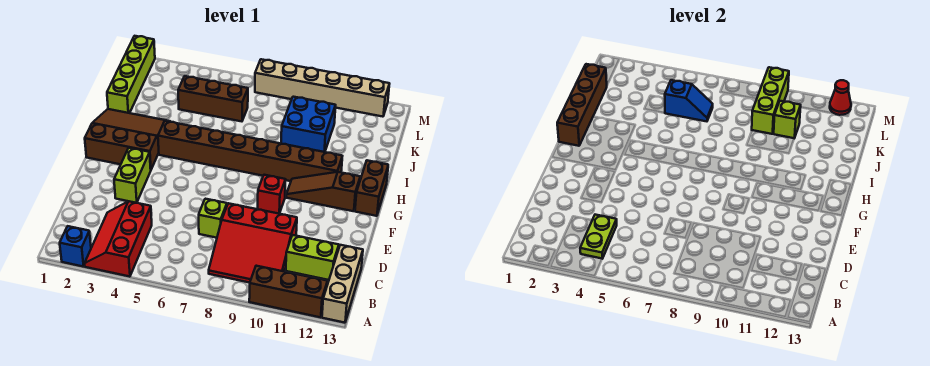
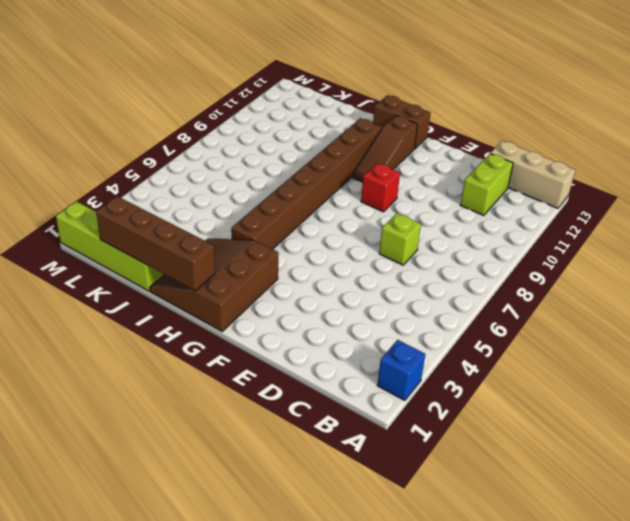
none -> red 2x3 slope [84,201,152,277]
none -> brown 1x3 brick [249,266,328,317]
none -> red 3x3 slope [209,203,297,283]

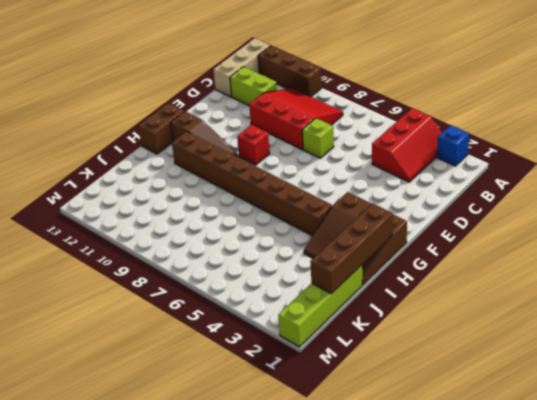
none -> lime 1x2 brick [114,148,151,203]
none -> blue 2x2 brick [281,97,336,152]
none -> brown 1x3 brick [178,76,248,121]

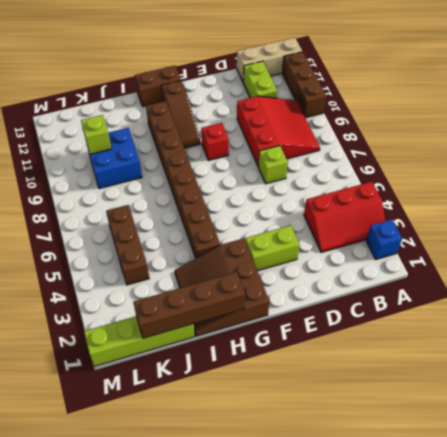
none -> tan 1x6 brick [255,59,390,117]
none -> lime 1x2 plate [580,215,617,259]
none -> blue 1x2 slope [665,80,713,121]

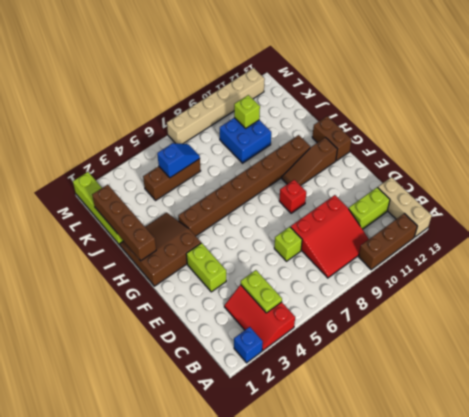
none -> lime 1x3 brick [752,67,789,134]
none -> red 1x1 cone [830,80,851,115]

